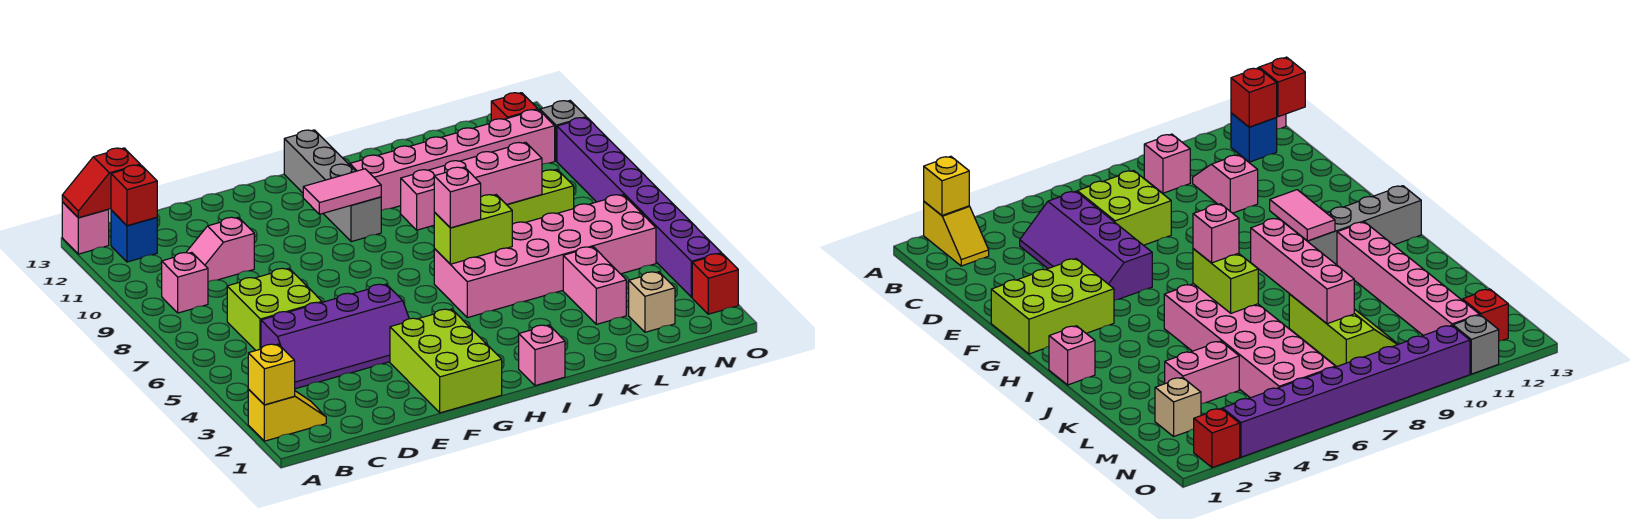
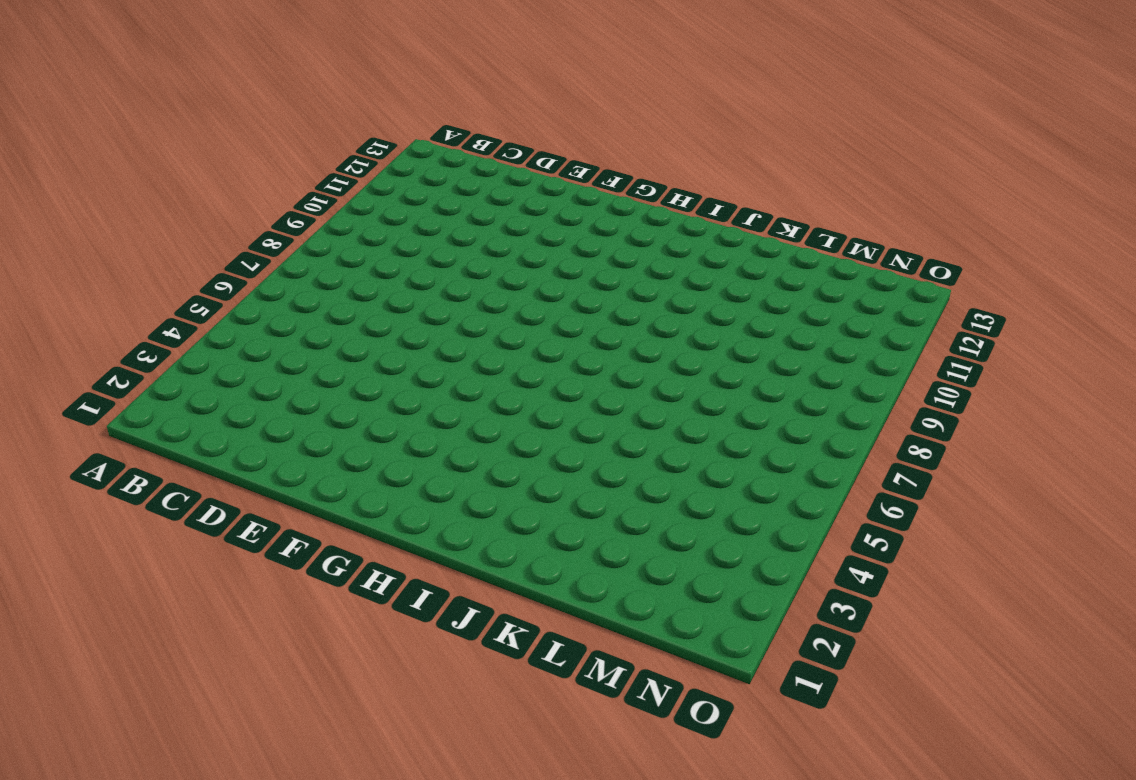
none -> yellow 1x2 slope [248,389,326,441]
none -> pink 1x1 brick [62,202,109,254]
none -> pink 1x1 brick [162,252,208,313]

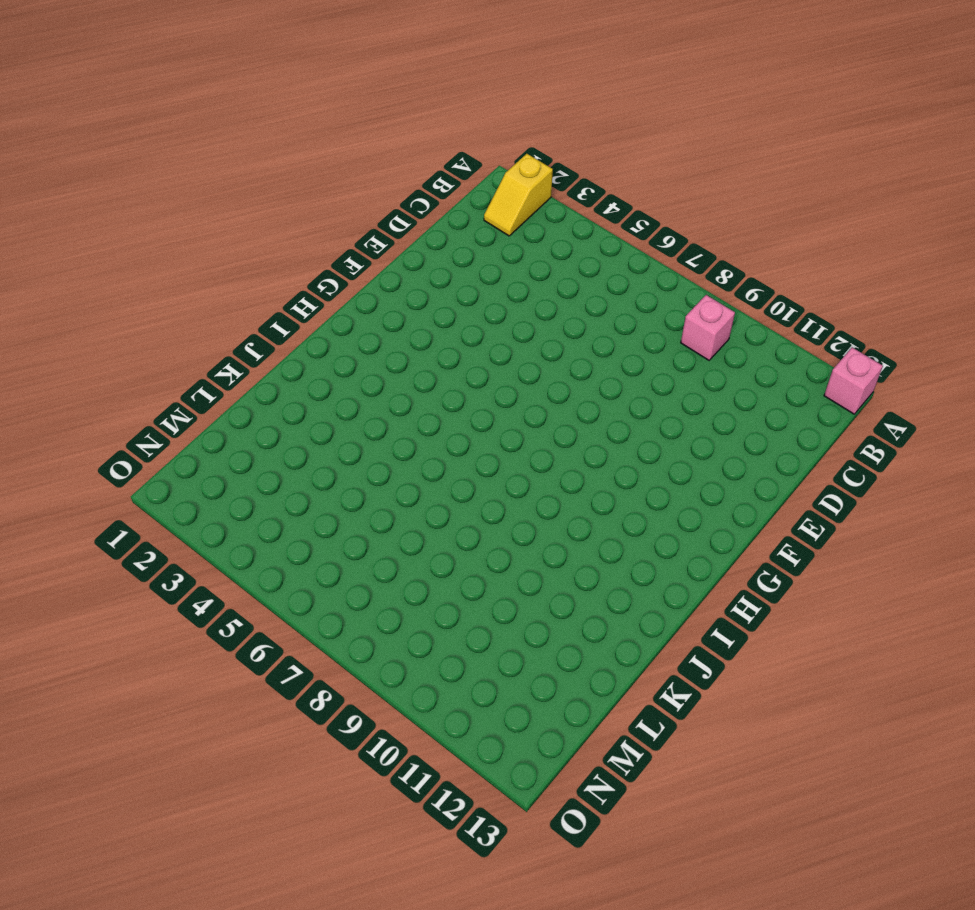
none -> blue 1x1 brick [111,210,157,262]
none -> purple 2x4 slope [261,284,409,389]
none -> lime 2x2 brick [227,268,322,350]

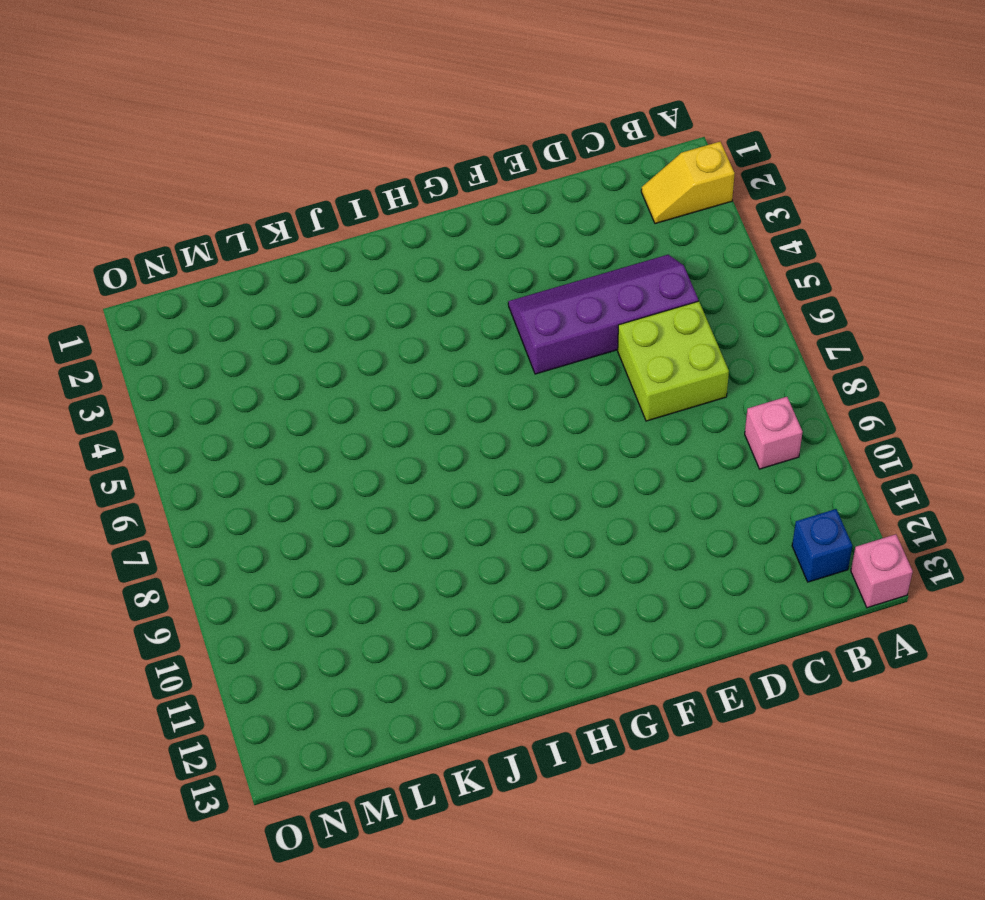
none -> pink 1x2 slope [186,217,254,282]
none -> lime 2x3 brick [390,309,502,413]
none -> grey 1x4 brick [284,130,381,242]

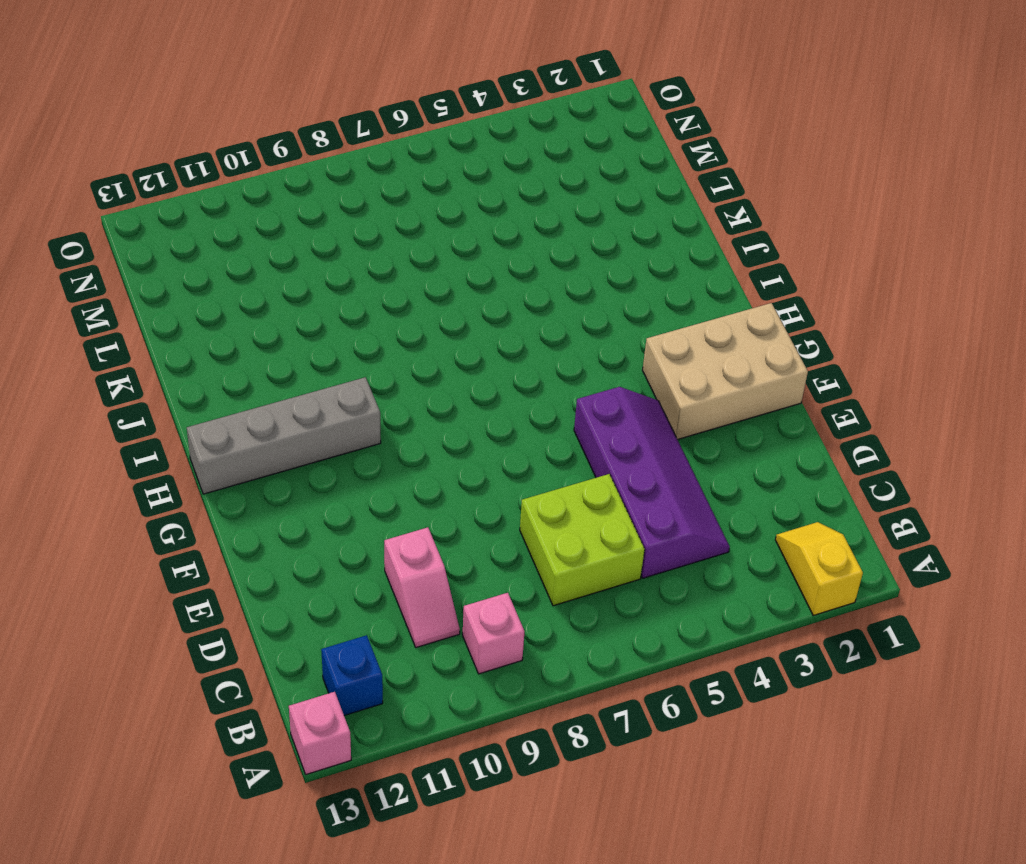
tan 2x3 brick [642,303,808,440] -> lime 2x3 brick [390,309,502,413]
none -> pink 1x1 brick [519,325,565,386]
none -> pink 2x6 brick [434,195,656,318]
none -> pink 1x6 brick [350,110,555,211]

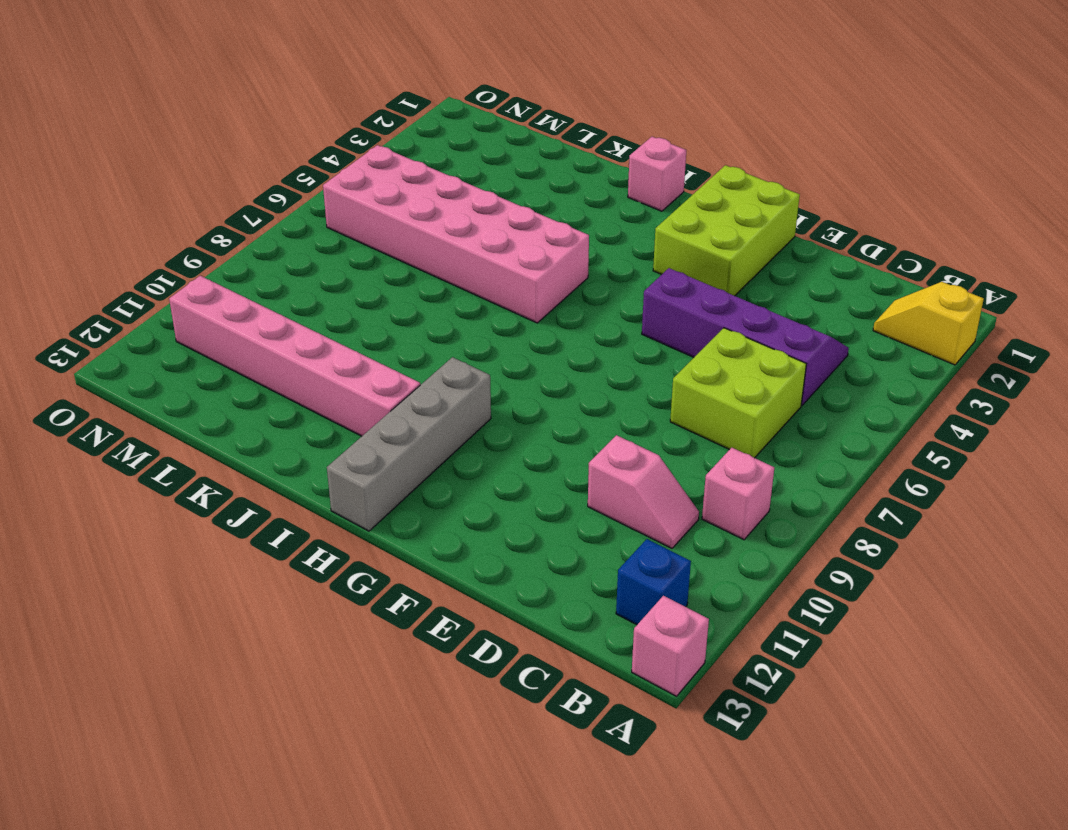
none -> lime 2x3 slope [507,169,574,224]
none -> pink 1x2 brick [563,247,626,324]
none -> tan 1x1 brick [629,272,675,332]

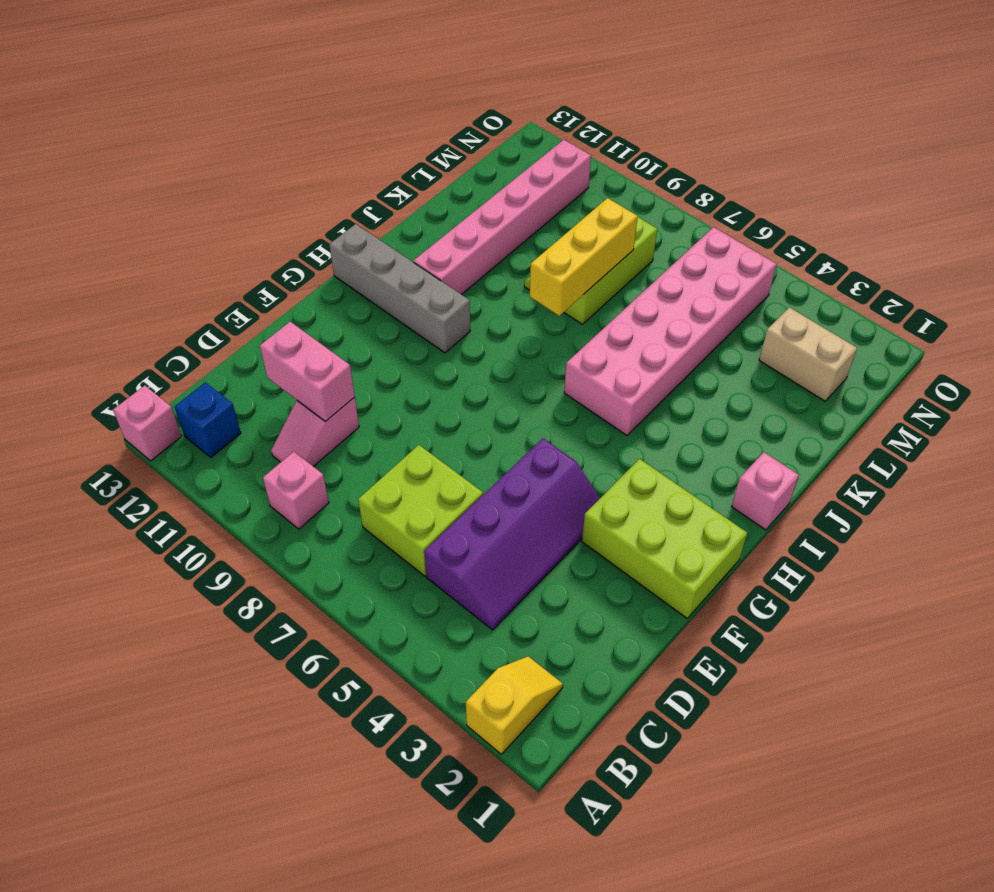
pink 1x2 brick [260,322,355,422] -> pink 1x2 brick moved to [563,247,626,324]
yellow 1x3 brick [530,198,638,316] -> pink 1x4 brick [401,142,542,230]
tan 1x2 brick [759,307,857,401] -> tan 1x1 brick [629,272,675,332]
none -> red 1x1 brick [491,93,538,121]
none -> red 1x1 brick [692,254,738,314]
none -> purple 1x8 brick [557,118,722,297]

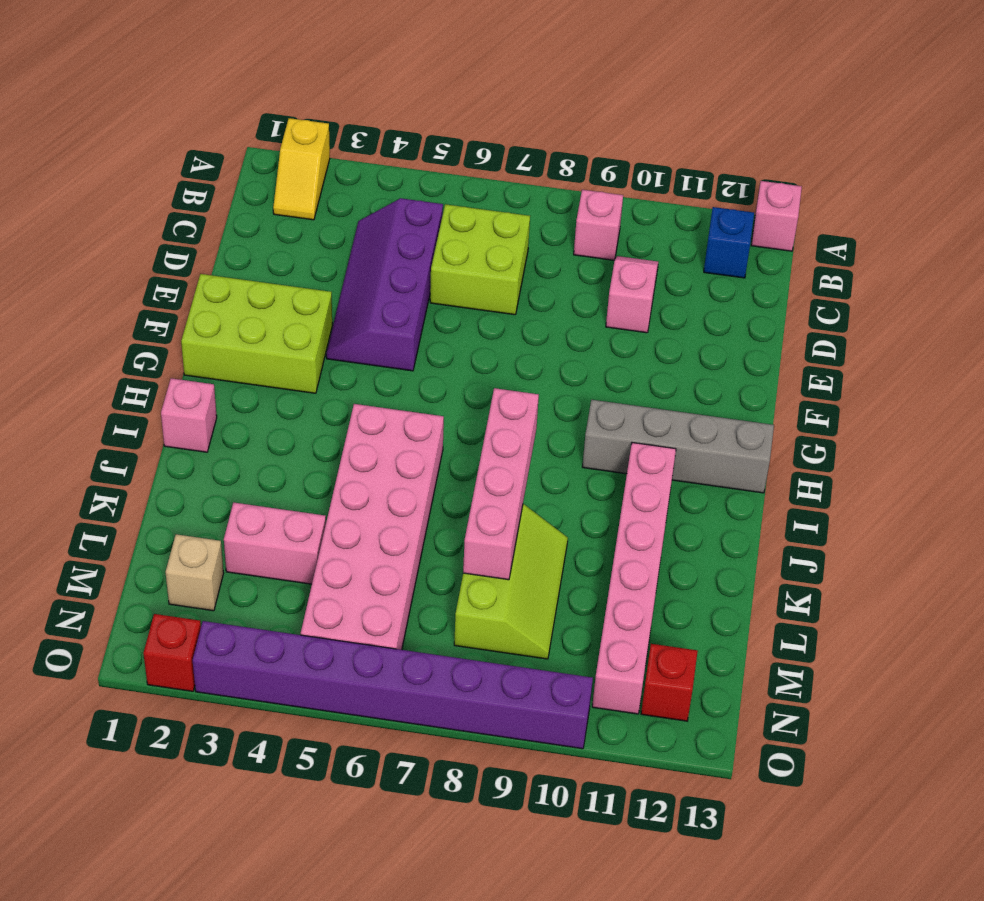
none -> grey 1x1 brick [540,101,586,161]
none -> yellow 1x1 brick [248,344,295,405]
none -> red 1x2 slope [62,148,140,218]

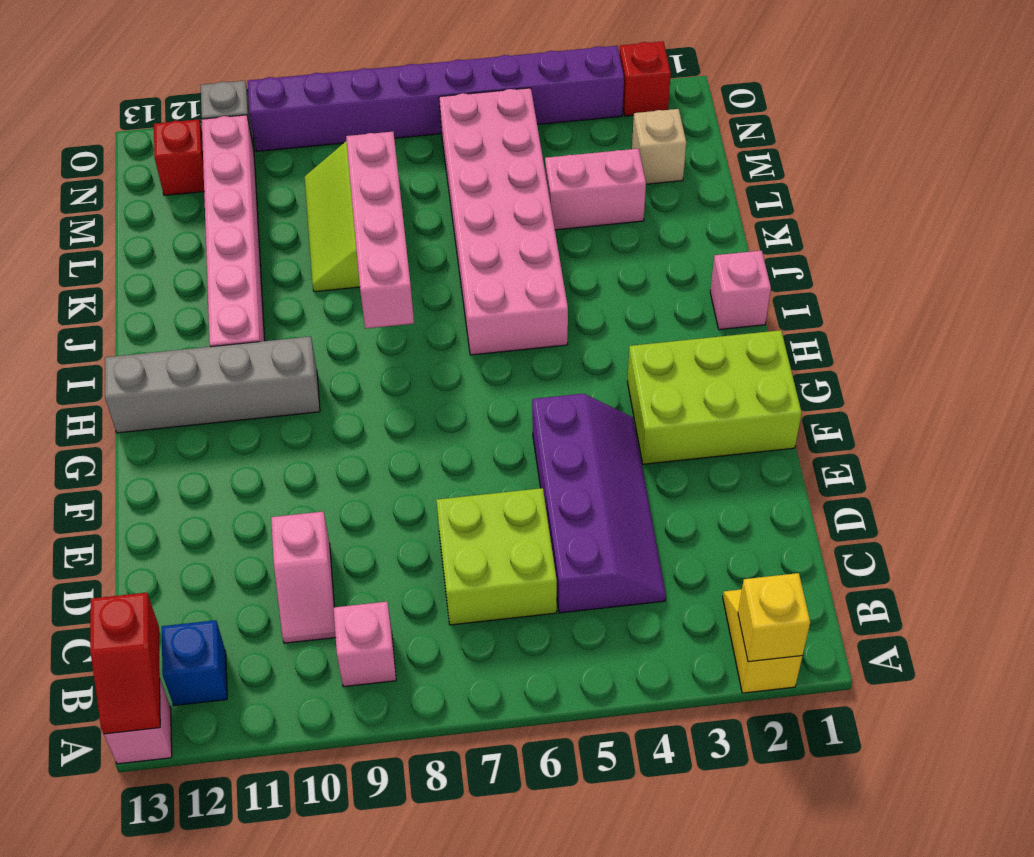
none -> red 1x1 brick [111,165,157,226]
none -> pink 1x2 tile [303,169,381,214]
none -> lime 1x2 brick [434,195,512,264]

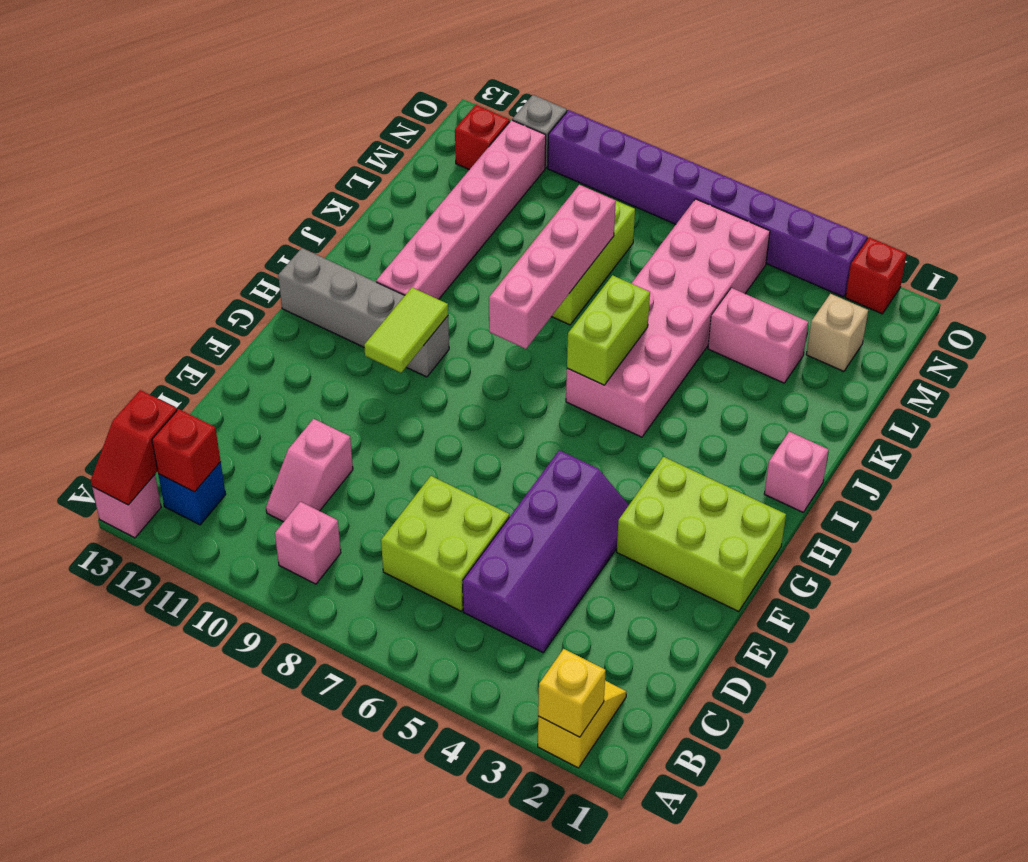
lime 1x2 tile [364,288,448,373] -> pink 1x2 tile [303,169,381,214]
none -> pink 1x1 brick [434,167,481,228]

